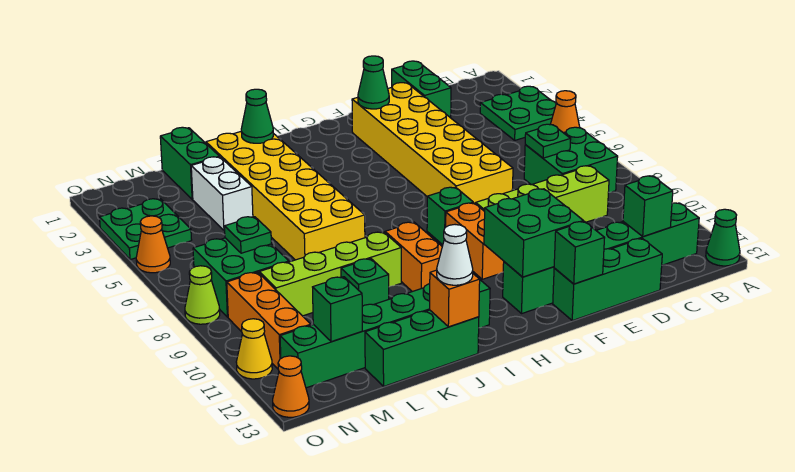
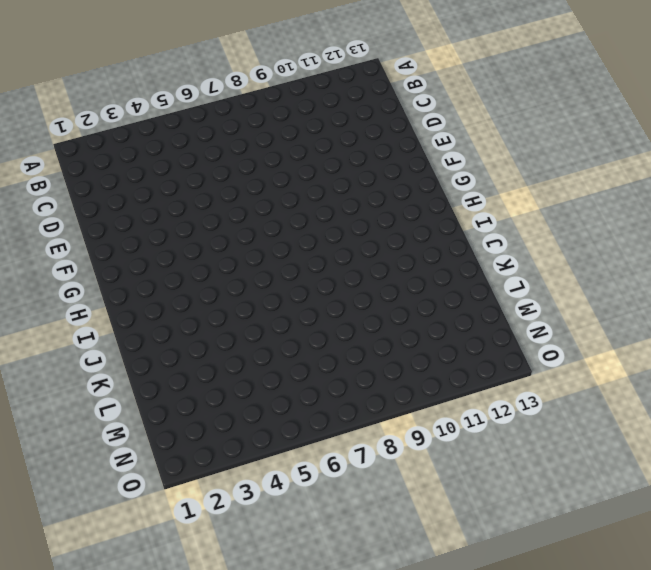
none -> green 2x2 plate [480,86,556,140]
none -> orange 1x1 cone [550,91,580,133]
none -> green 1x1 cone [706,209,740,266]
none -> green 2x2 brick [524,127,618,192]

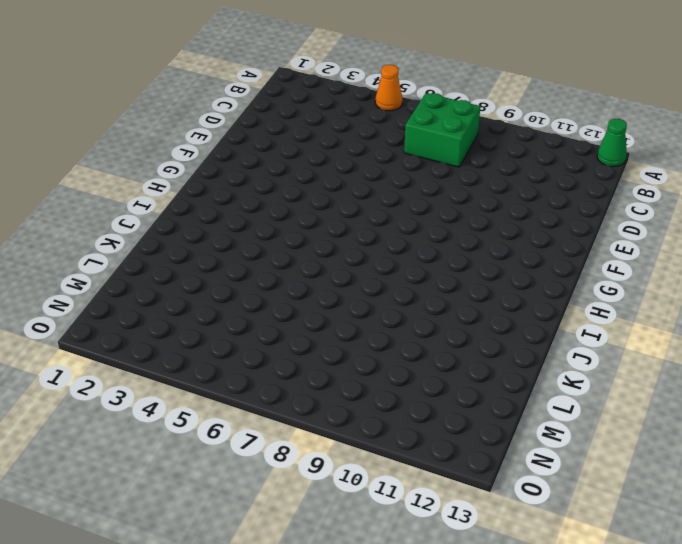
none -> green 2x2 plate [480,86,556,140]
none -> green 1x6 brick [503,203,699,313]
none -> lime 1x4 brick [476,166,609,222]
none -> green 1x2 brick [392,61,451,118]

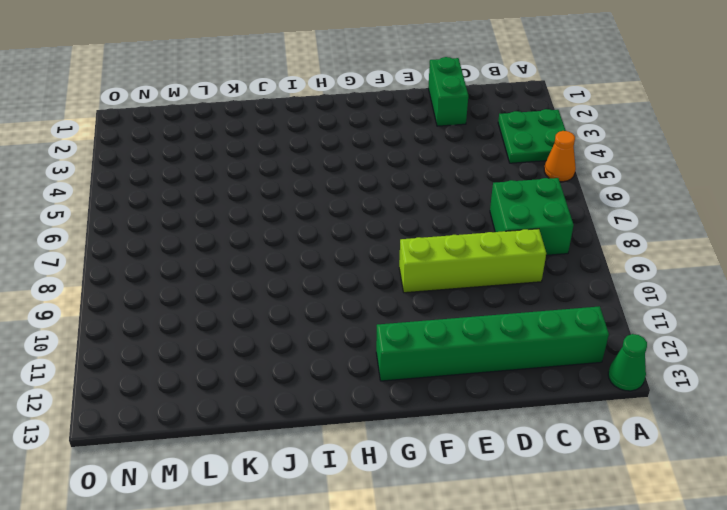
none -> green 1x3 brick [553,239,662,321]
none -> yellow 2x6 brick [352,83,513,204]
none -> green 1x1 brick [427,187,473,245]
none -> orange 1x2 brick [446,203,504,279]

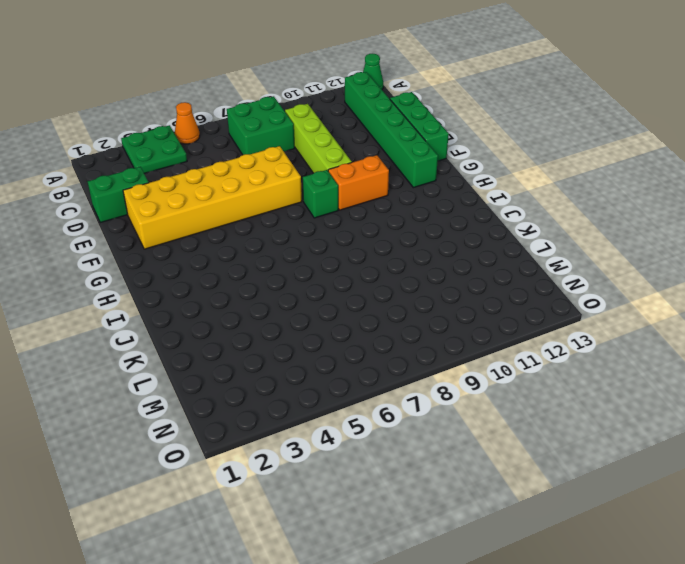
none -> orange 1x2 brick [385,222,442,292]
none -> green 1x6 brick [280,280,490,388]
none -> yellow 2x6 brick [206,132,365,260]
none -> lime 1x4 brick [259,232,401,316]

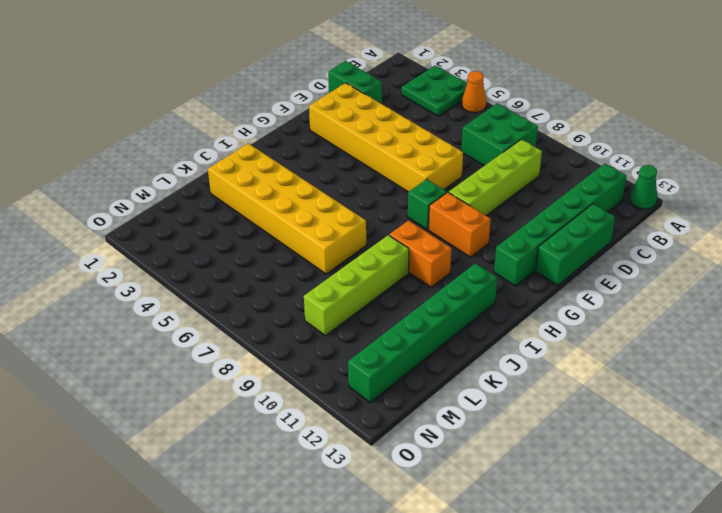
none -> green 1x3 brick [365,310,479,386]
none -> green 1x1 brick [341,259,389,306]
none -> green 1x2 brick [160,127,219,199]
none -> white 1x2 brick [191,157,253,230]

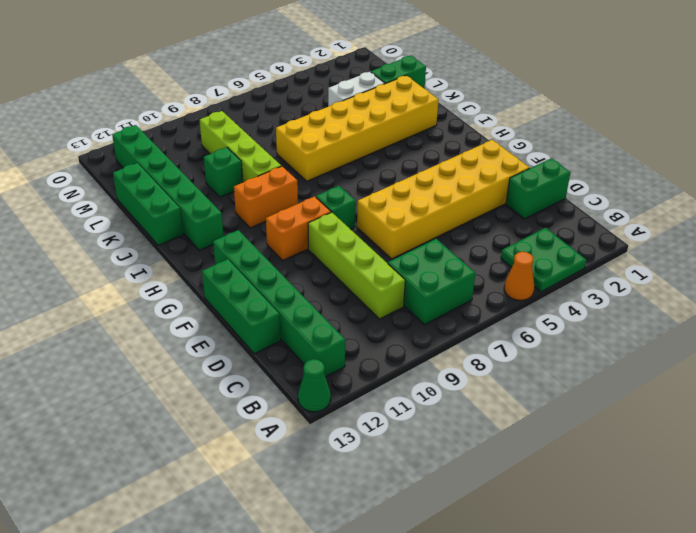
none -> green 2x2 brick [193,238,289,317]
none -> green 2x2 plate [100,199,192,260]
none -> orange 1x3 brick [227,272,311,369]
none -> orange 1x1 cone [136,216,170,273]

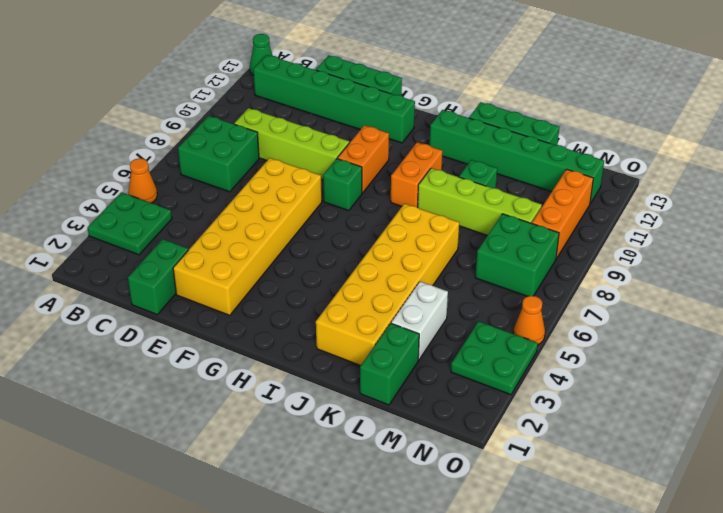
none -> lime 1x1 cone [185,266,220,324]
none -> yellow 1x1 cone [236,319,272,379]
none -> orange 1x1 cone [273,356,309,417]
none -> green 1x1 plate [525,124,571,158]

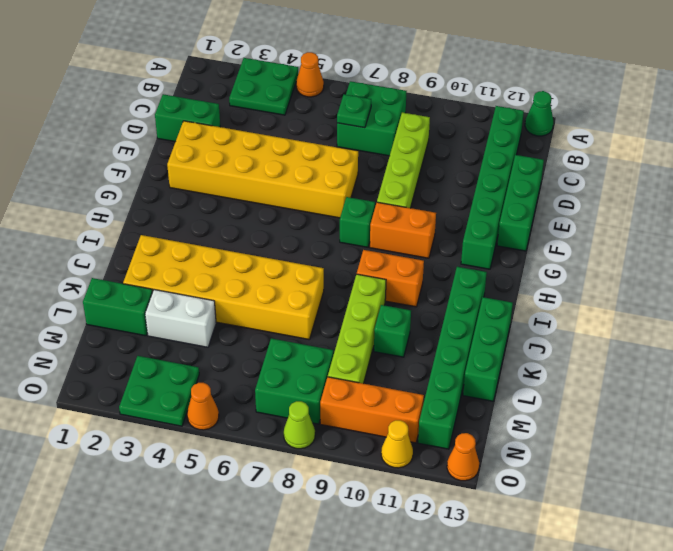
none -> green 1x1 brick [623,176,673,237]
none -> green 1x1 cone [358,56,389,109]
none -> green 2x2 brick [484,189,584,277]
none -> green 1x1 brick [554,222,604,284]

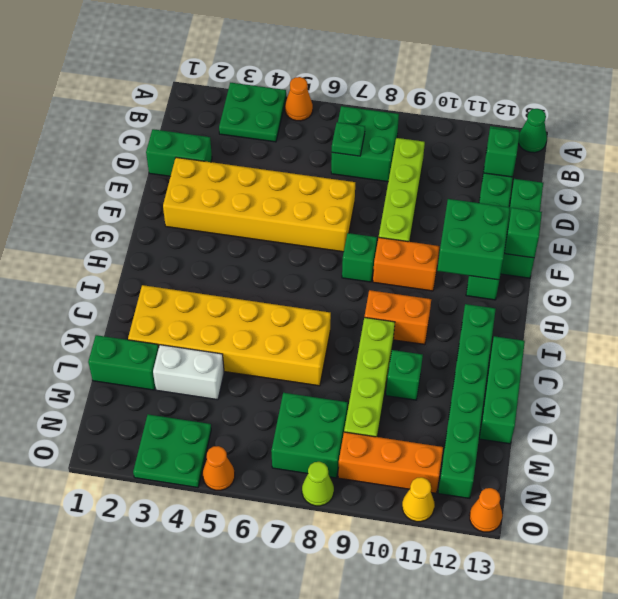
none -> green 1x1 cone [358,56,389,109]
none -> green 1x1 cone [241,89,273,143]
none -> orange 1x1 brick [430,270,480,327]
none -> green 1x1 plate [225,217,271,253]

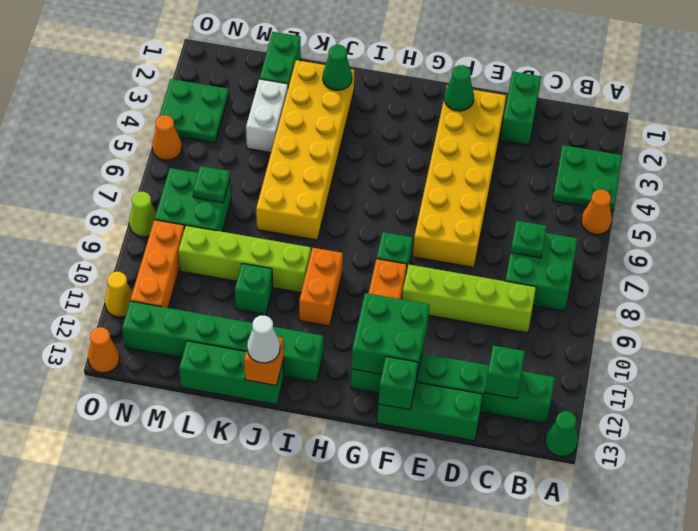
none -> green 1x1 brick [313,277,362,342]

